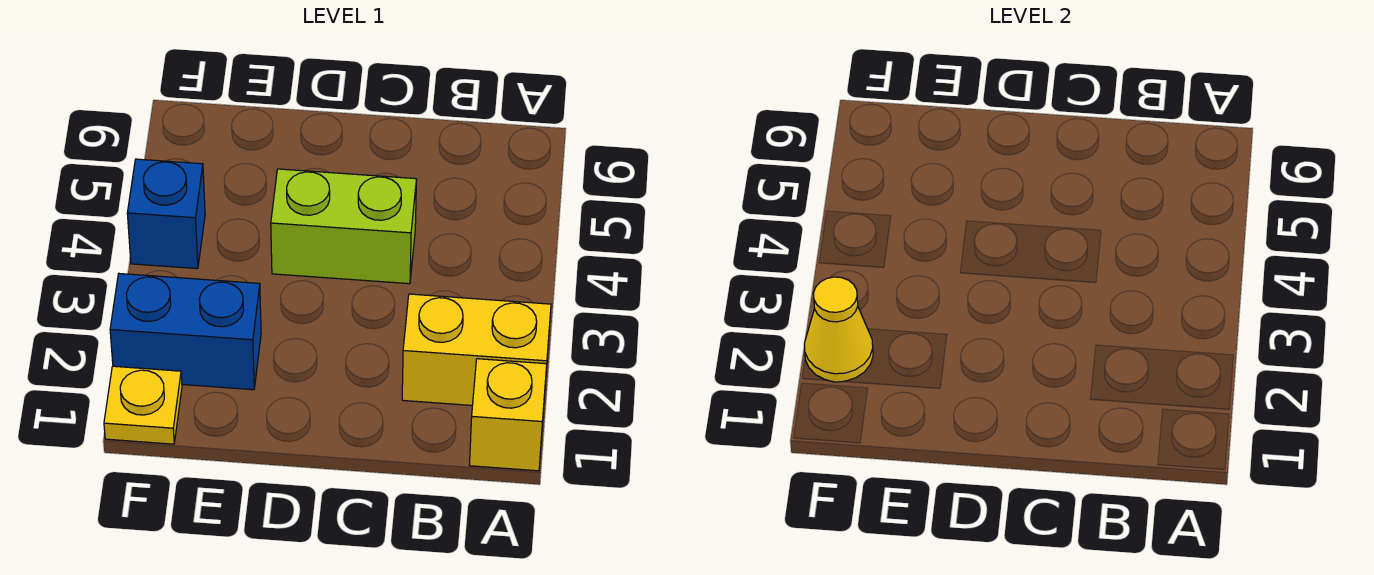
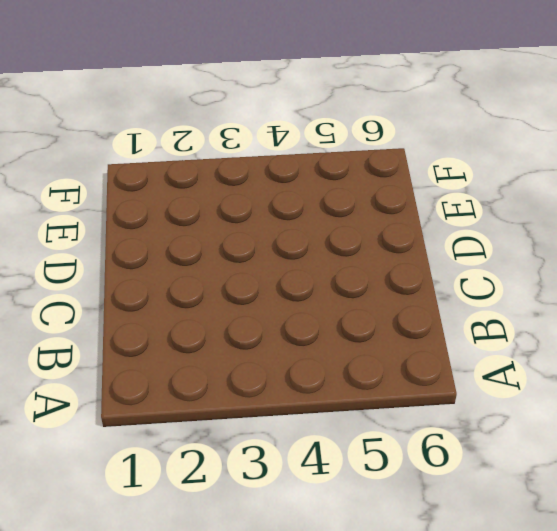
none -> yellow 1x1 brick [470,359,547,471]
none -> yellow 1x2 brick [402,294,551,405]

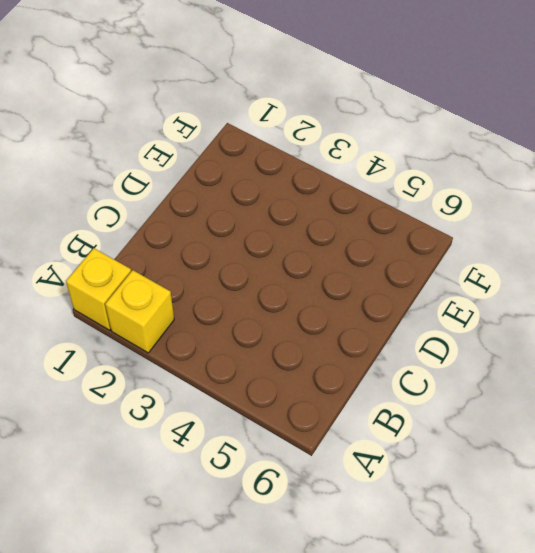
yellow 1x1 brick [105,270,174,353] -> yellow 1x2 brick [402,294,551,405]
none -> lime 1x2 brick [271,169,416,284]
none -> blue 1x2 brick [110,274,261,390]

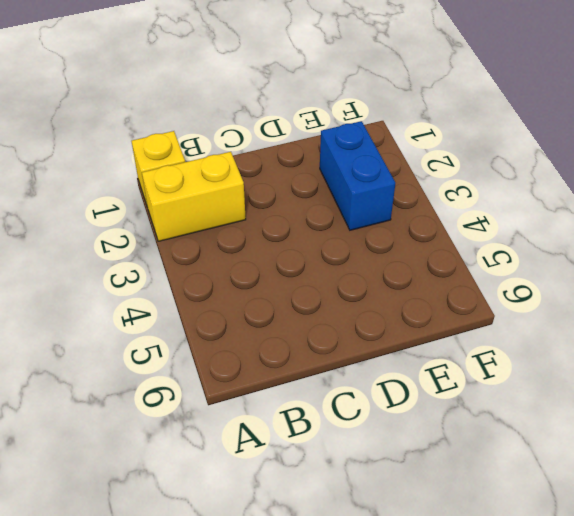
blue 1x2 brick [320,121,395,230] -> blue 1x2 brick turned to [110,274,261,390]
none -> lime 1x2 brick [271,169,416,284]
none -> yellow 1x1 plate [104,366,182,444]

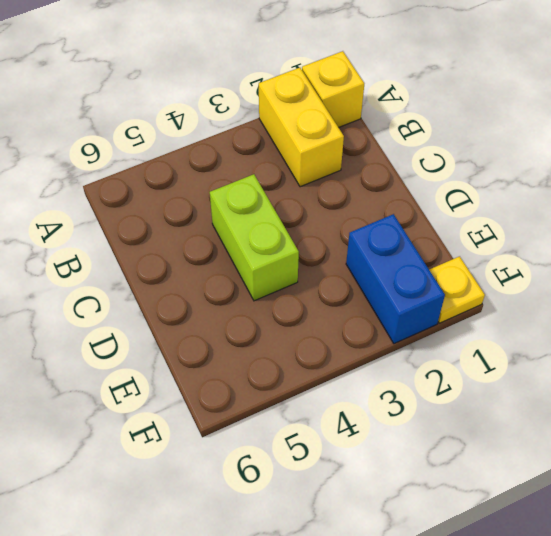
none -> blue 1x1 brick [127,159,205,269]
none -> yellow 1x1 cone [804,277,873,382]

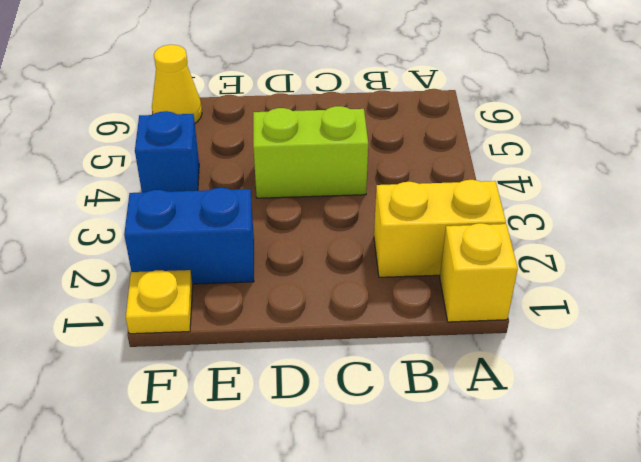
yellow 1x1 cone [152,45,202,123] -> yellow 1x1 cone moved to [804,277,873,382]

